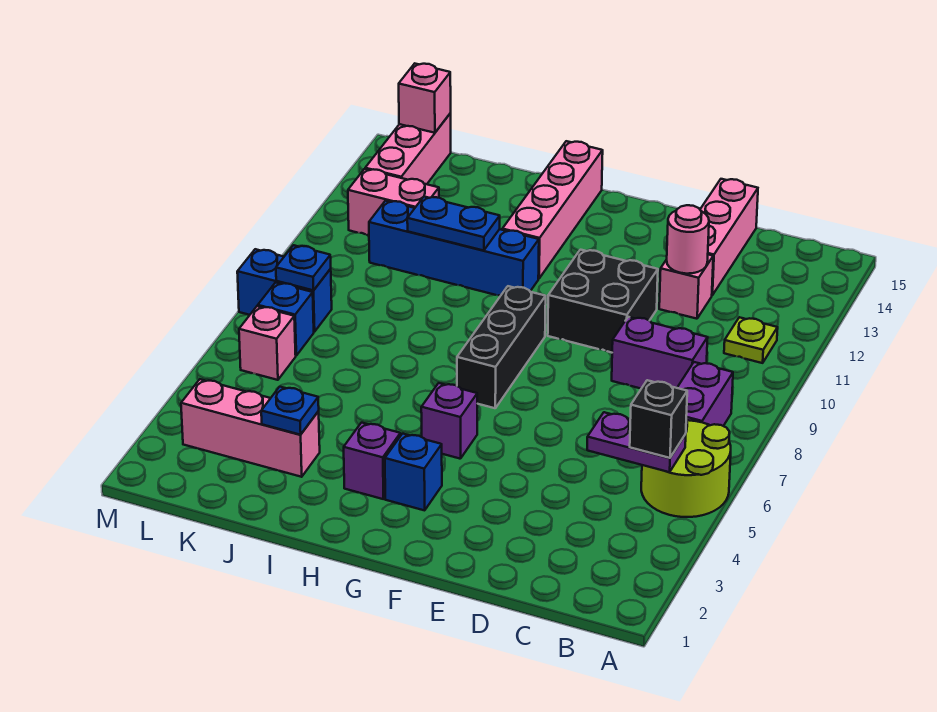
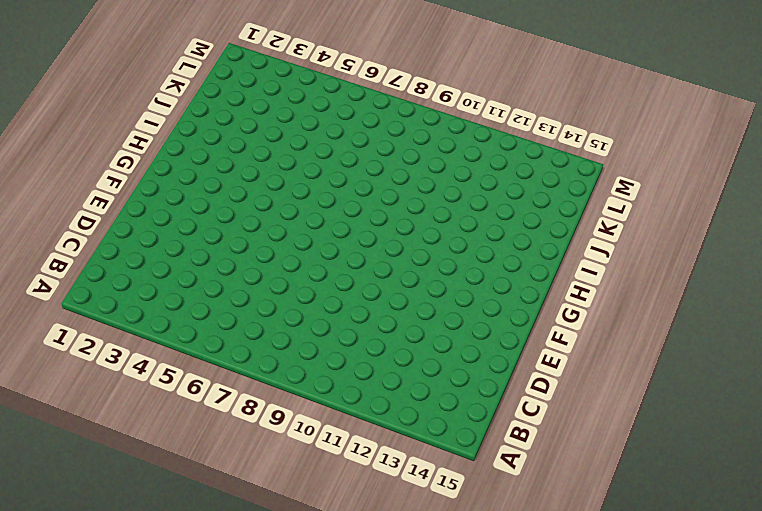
none -> lime 2x2 round brick [641,420,731,517]
none -> purple 1x2 brick [677,362,733,426]
none -> lime 1x1 plate [724,317,778,363]

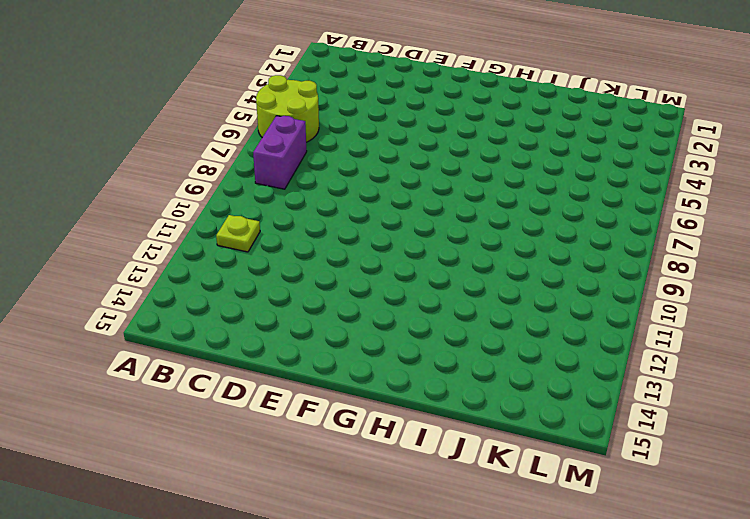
none -> purple 1x2 brick [612,317,708,388]
none -> pink 1x1 brick [659,255,713,319]
none -> pink 1x3 brick [700,179,758,295]

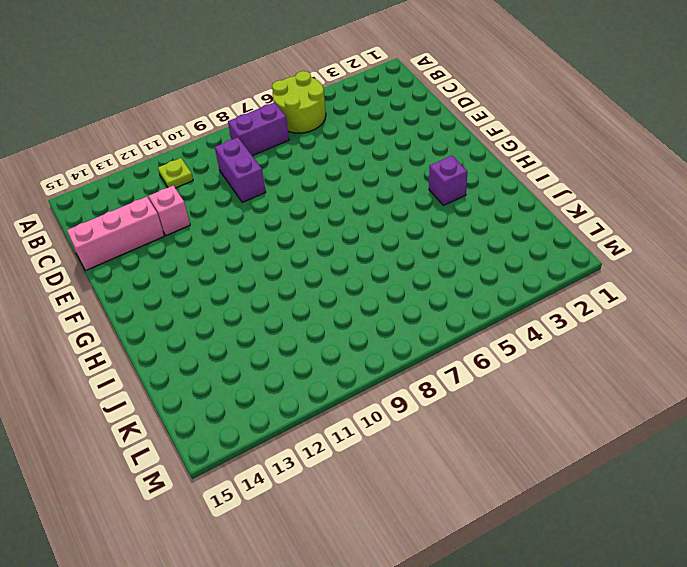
none -> black 2x2 brick [548,250,658,353]
none -> blue 1x1 brick [385,434,442,510]
none -> purple 1x1 brick [421,383,477,459]

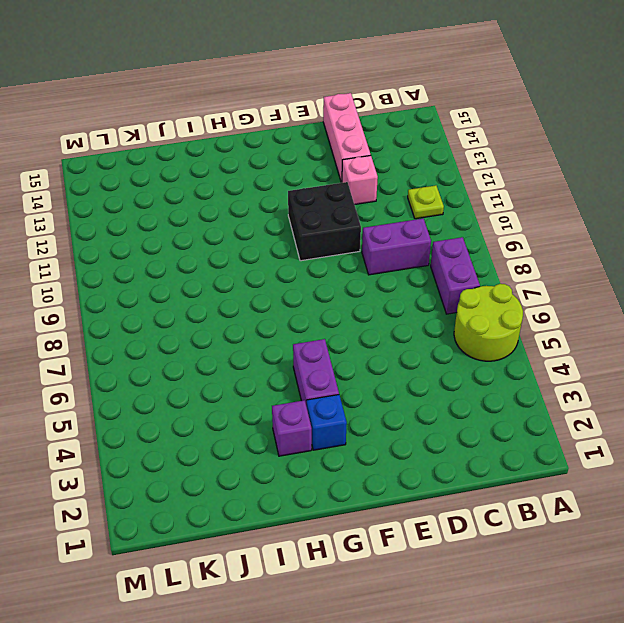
purple 1x2 brick [293,339,339,407] -> purple 1x1 brick [421,383,477,459]
none -> black 1x3 brick [457,286,546,408]
none -> blue 1x4 brick [369,201,539,295]
none -> pink 1x4 brick [502,141,603,279]

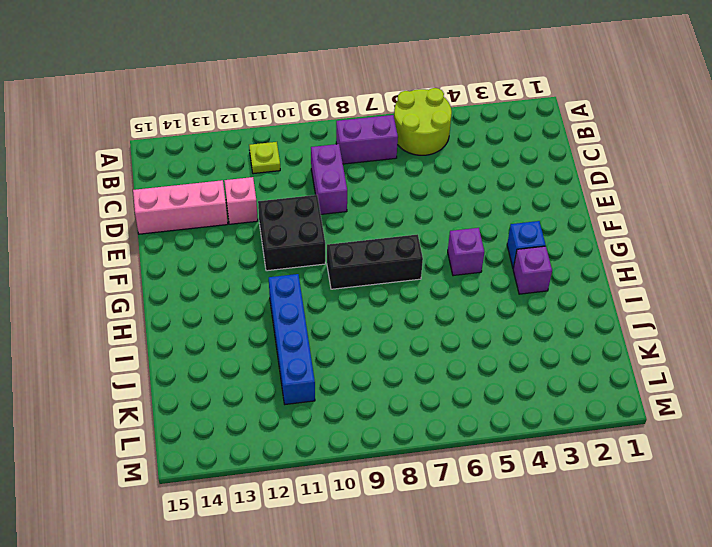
none -> pink 1x4 brick [502,141,603,279]
none -> pink 1x3 brick [181,379,320,477]
none -> pink 1x2 brick [348,169,439,235]

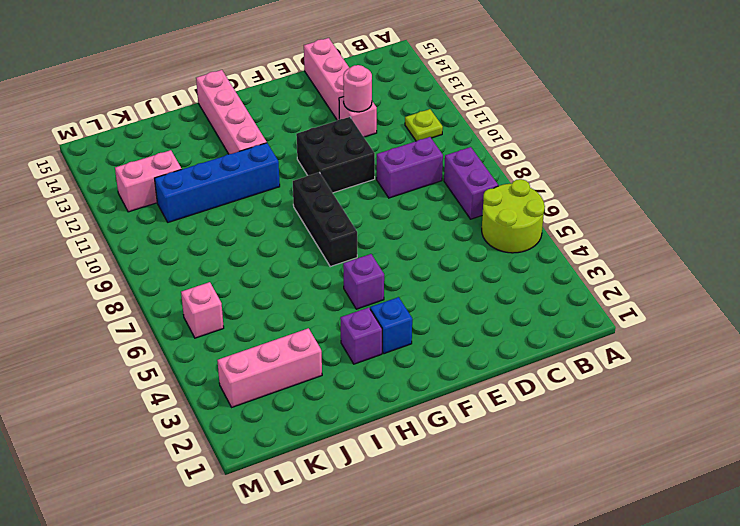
none -> blue 1x1 brick [258,282,314,355]
none -> blue 1x2 brick [237,249,332,332]
none -> pink 1x3 brick [365,113,451,184]

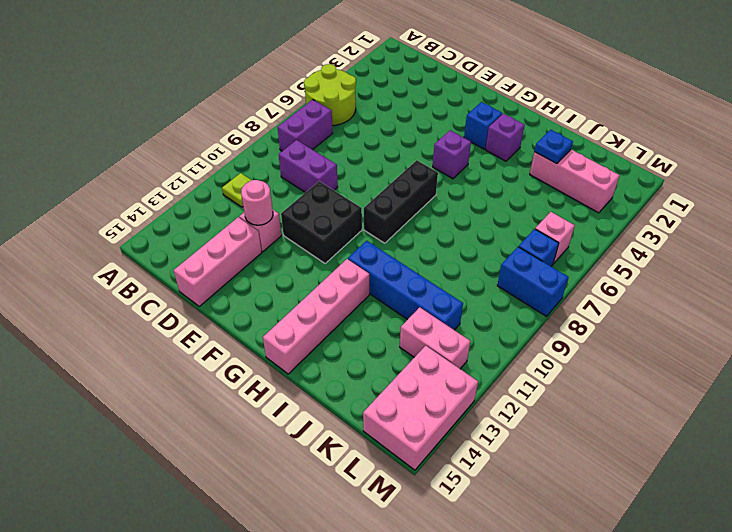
pink 2x3 brick [363,346,478,470] -> pink 1x3 brick [365,113,451,184]
none -> purple 1x2 plate [587,412,686,472]
none -> blue 1x2 plate [407,197,500,251]
none -> blue 1x1 plate [276,245,331,290]

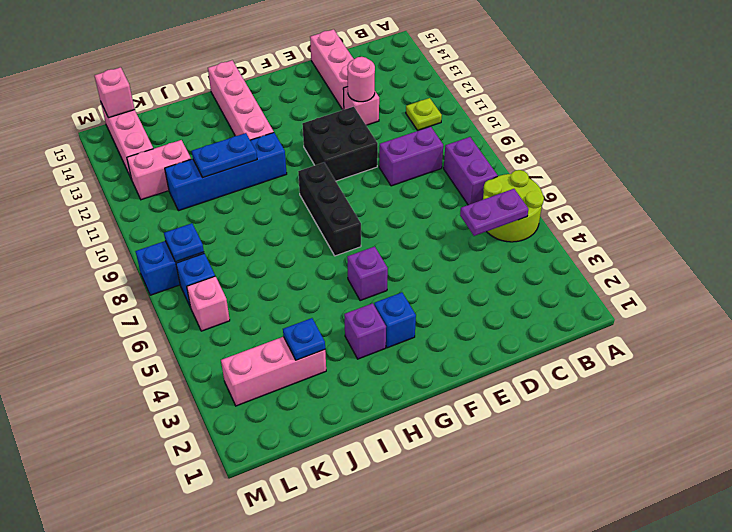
none -> black 1x1 brick [630,380,687,458]

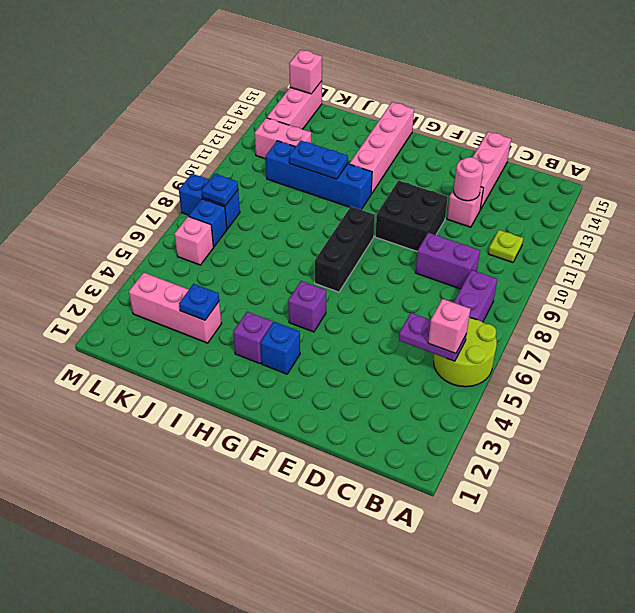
pink 1x1 brick [428,299,470,354] -> black 1x1 brick [630,380,687,458]

